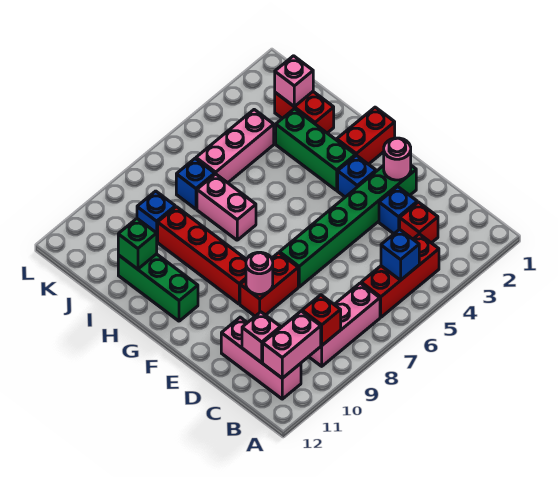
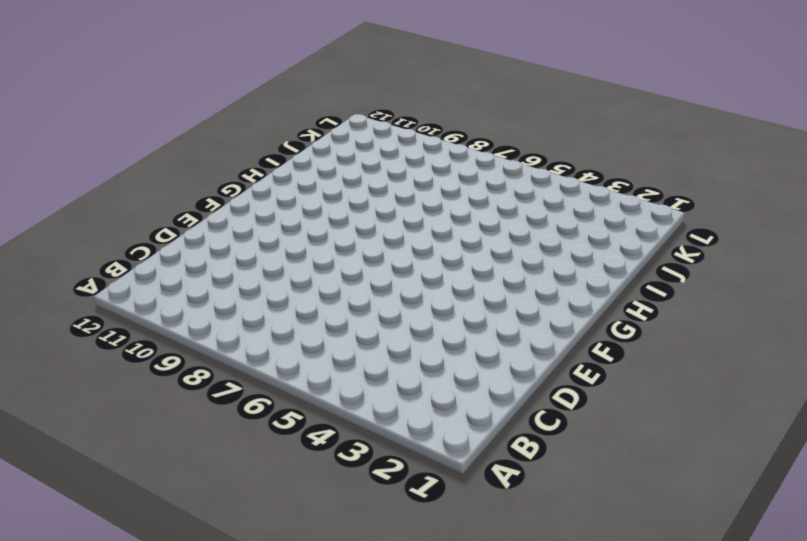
none -> red 1x3 brick [361,234,439,317]
none -> pink 1x3 brick [309,283,380,366]
none -> pink 1x3 brick [221,317,301,399]

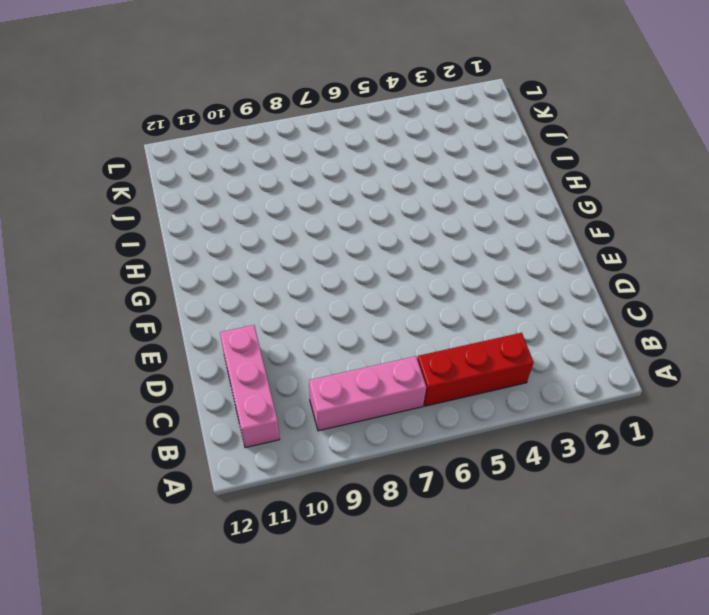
none -> red 1x1 brick [400,202,438,243]
none -> blue 1x1 brick [379,187,417,234]
none -> green 1x6 brick [280,165,416,287]

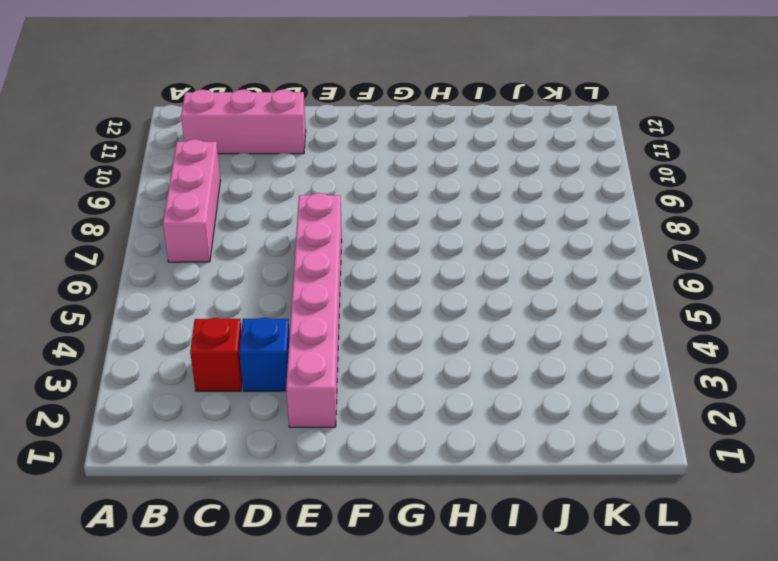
pink 1x6 brick [286,193,342,427] -> green 1x6 brick [280,165,416,287]
none -> red 1x3 brick [361,234,439,317]
none -> red 1x2 brick [240,253,298,316]
none -> blue 1x1 brick [338,155,376,197]

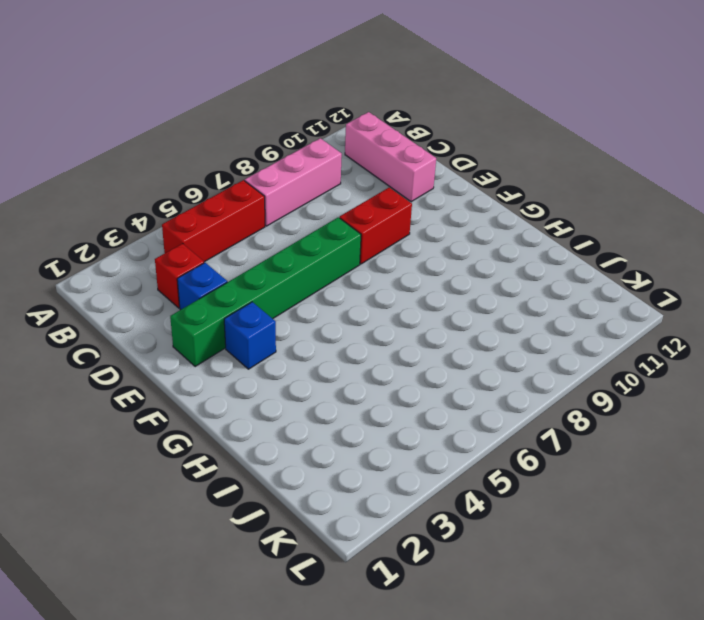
none -> red 1x4 brick [158,207,247,304]
none -> red 1x2 brick [337,107,395,164]
none -> green 1x3 brick [276,109,355,190]

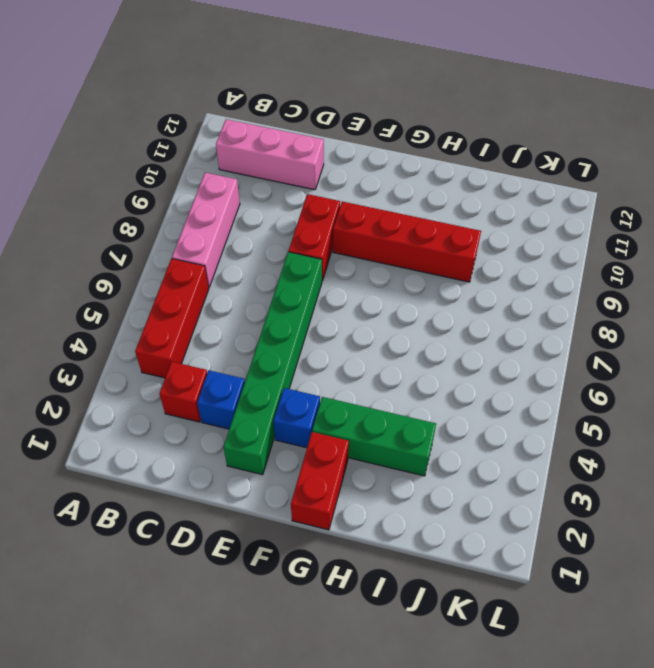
none -> green 1x3 brick [118,254,198,321]
none -> pink 1x2 brick [197,174,256,240]
none -> red 1x2 brick [275,92,334,133]

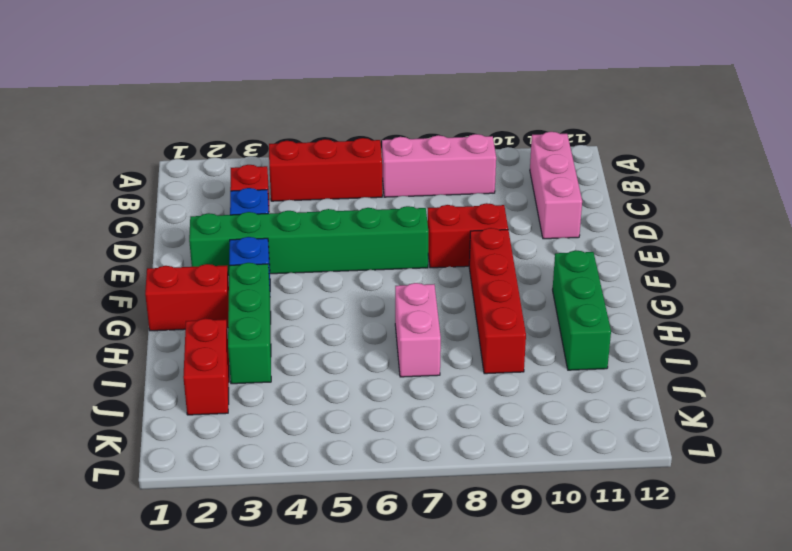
none -> pink 1x3 brick [196,110,274,183]
none -> blue 1x1 brick [176,159,215,209]
none -> blue 1x1 brick [137,191,175,241]

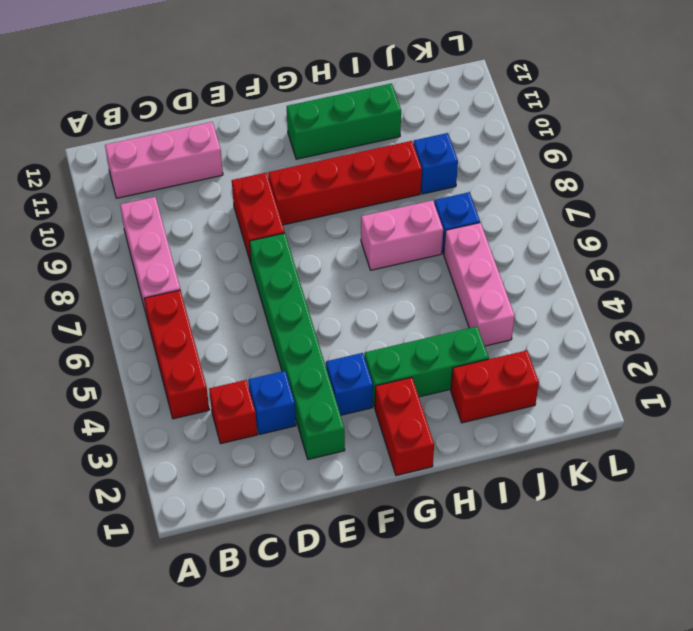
none -> blue 1x1 brick [381,229,419,280]
none -> red 1x1 brick [302,295,341,346]
none -> pink 1x2 brick [263,311,321,378]

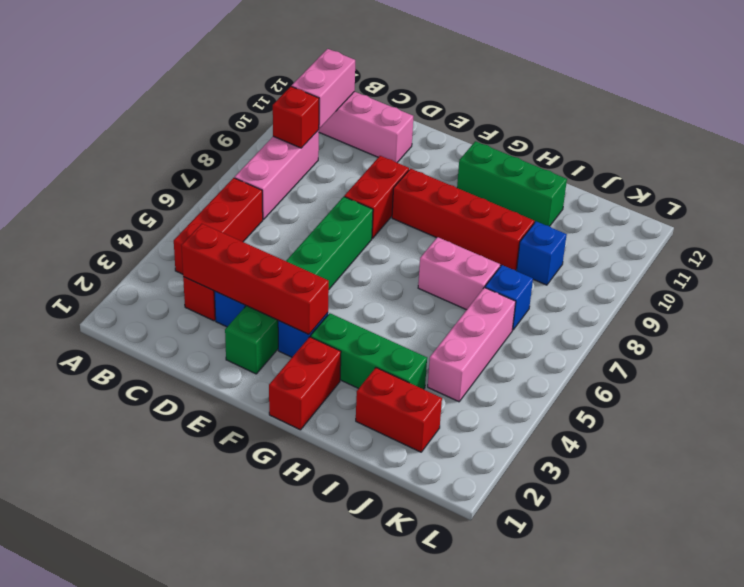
red 1x4 brick [181,224,329,334] -> none
none -> blue 1x1 brick [381,229,419,280]
none -> pink 1x1 brick [242,312,280,363]
none -> pink 1x1 round brick [384,138,411,180]

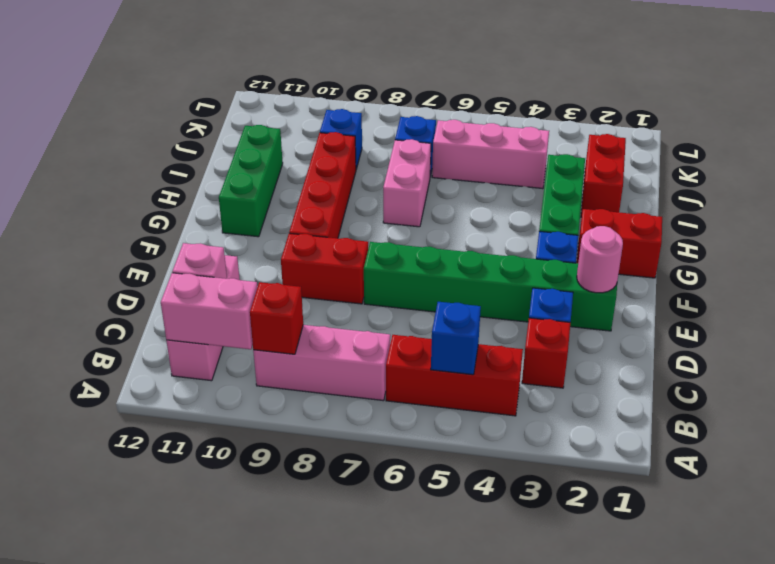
none -> pink 1x1 round brick [246,252,273,294]
none -> green 1x1 brick [118,219,157,269]
none -> pink 1x1 brick [275,56,313,107]

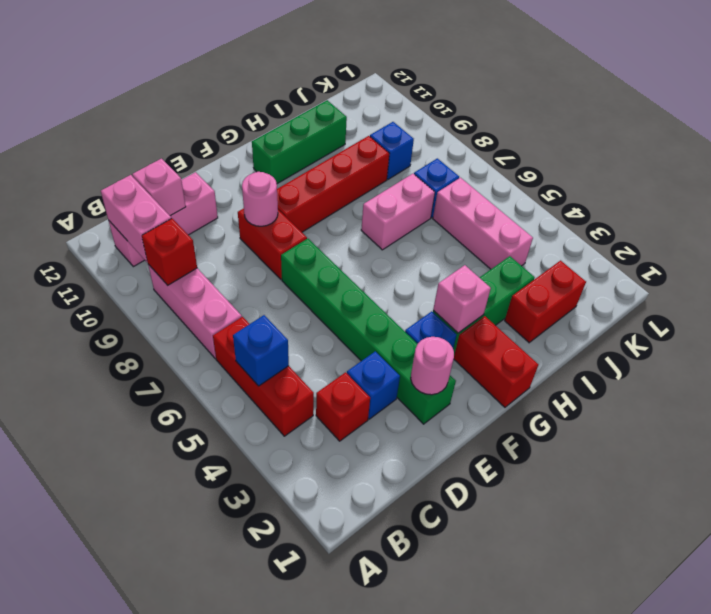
pink 1x1 brick [433,265,491,333] -> pink 1x1 brick moved to [275,56,313,107]
none -> green 1x1 brick [118,219,157,269]

